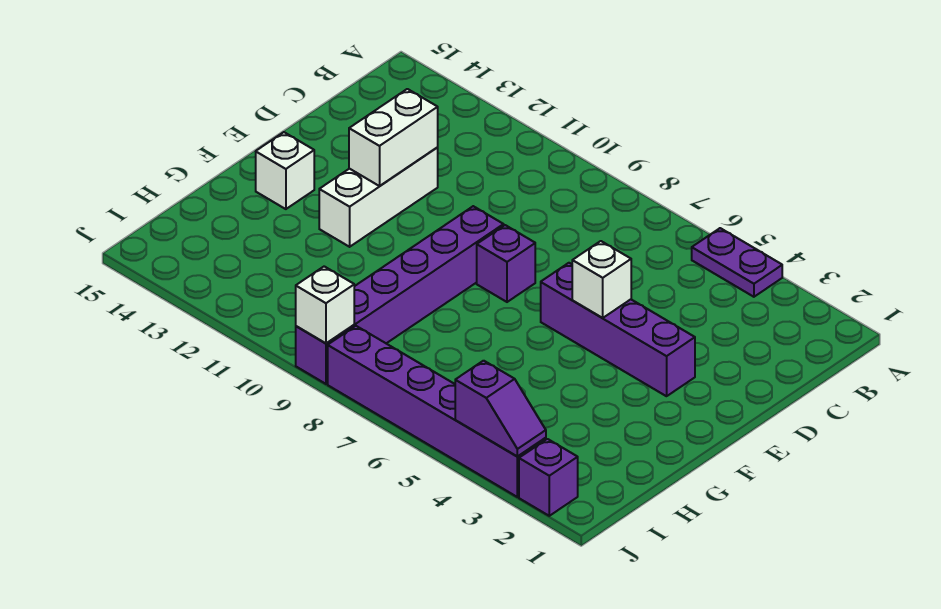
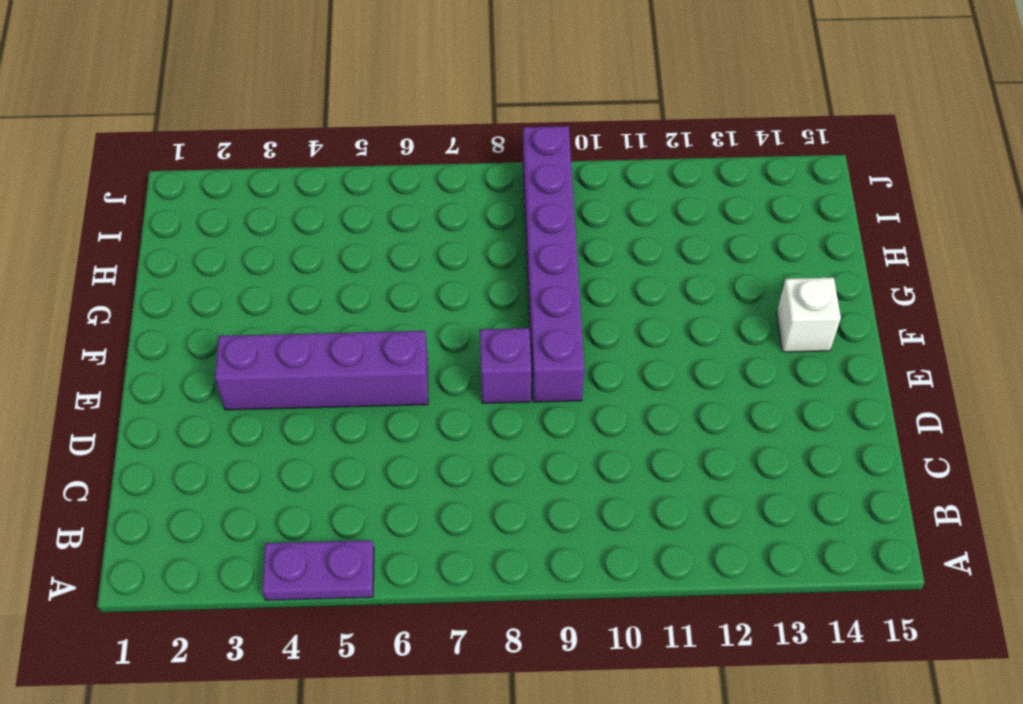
none -> white 1x3 brick [319,148,438,247]
none -> purple 1x1 brick [519,439,578,516]
none -> purple 1x6 brick [328,326,546,497]

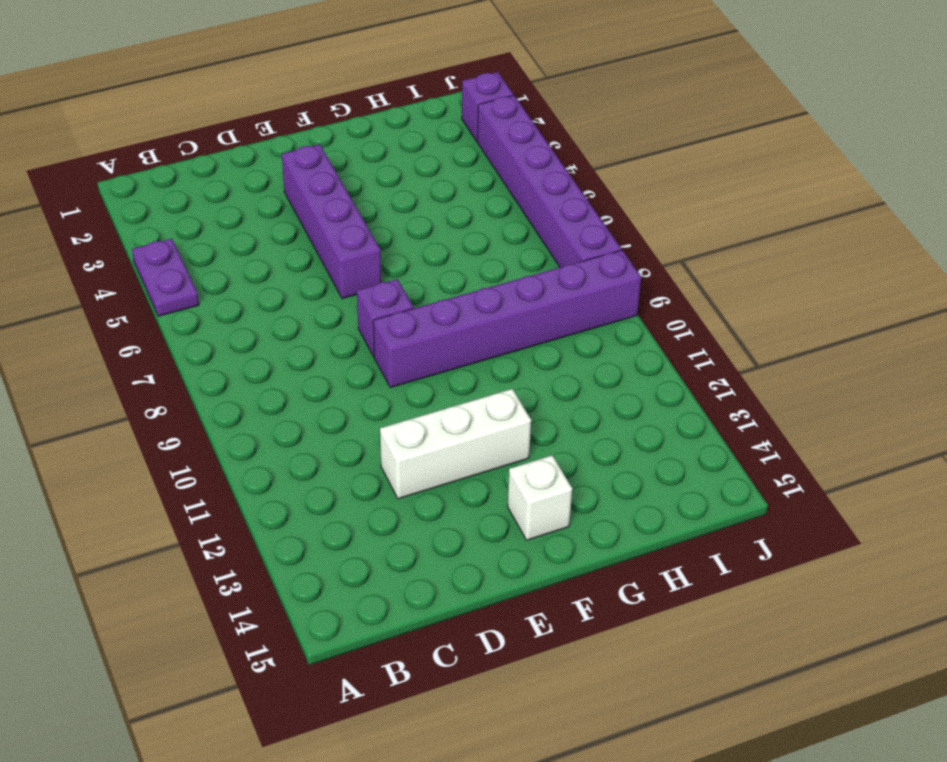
none -> white 1x2 brick [349,89,438,186]
none -> white 1x1 brick [572,241,631,318]
none -> purple 1x2 slope [455,361,546,456]

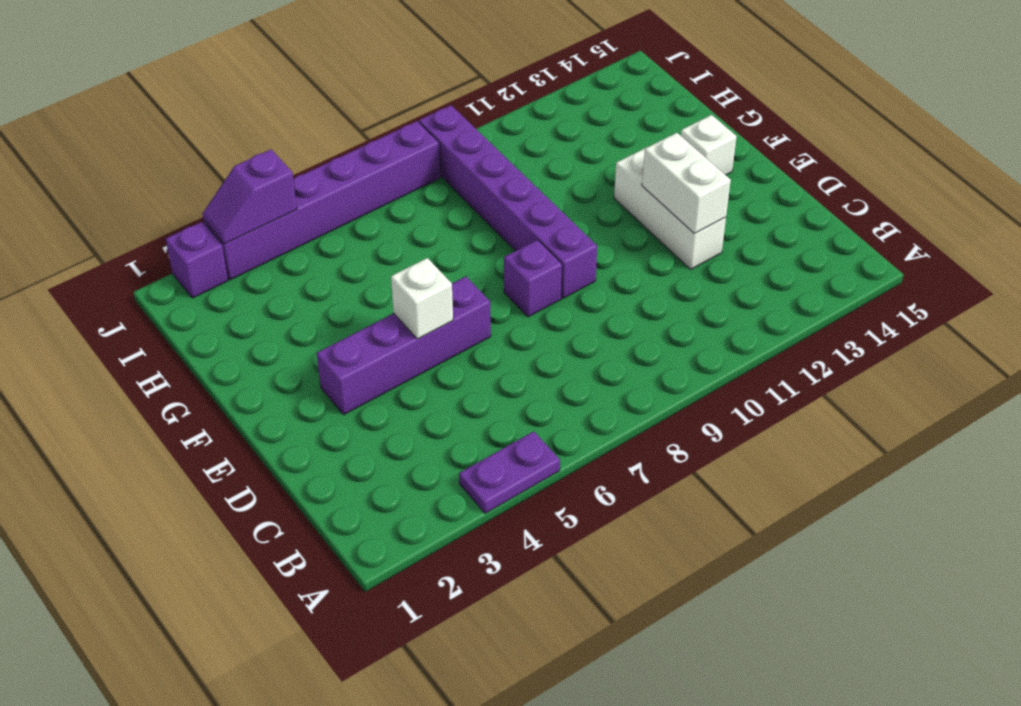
none -> white 1x1 brick [296,266,354,343]

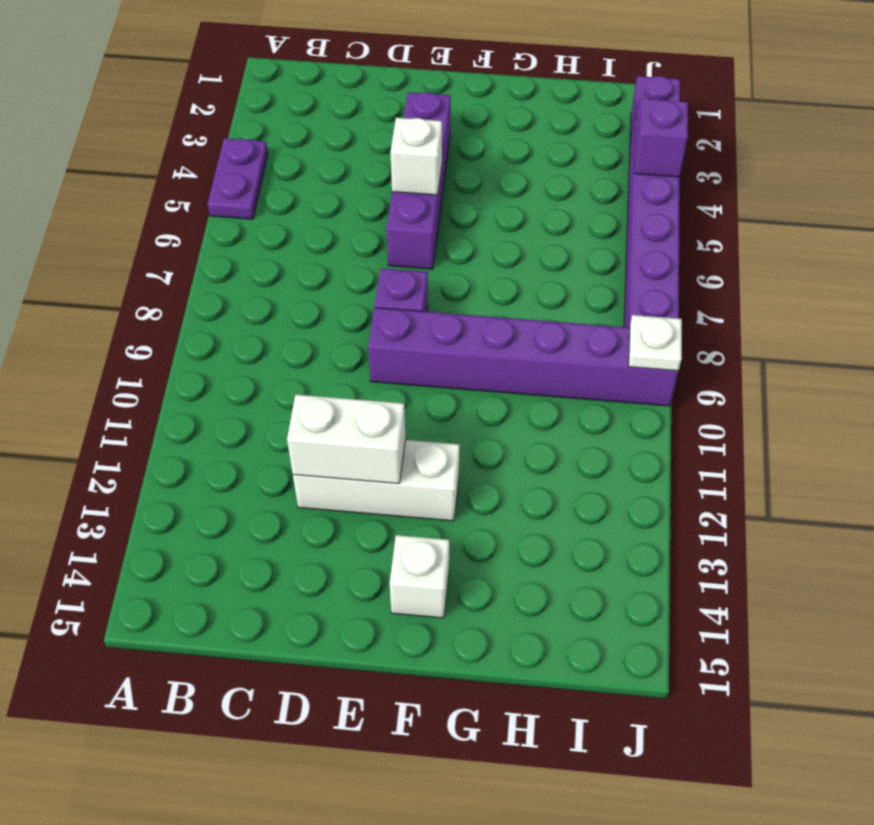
white 1x1 plate [629,315,682,371] -> white 1x1 brick [296,266,354,343]

